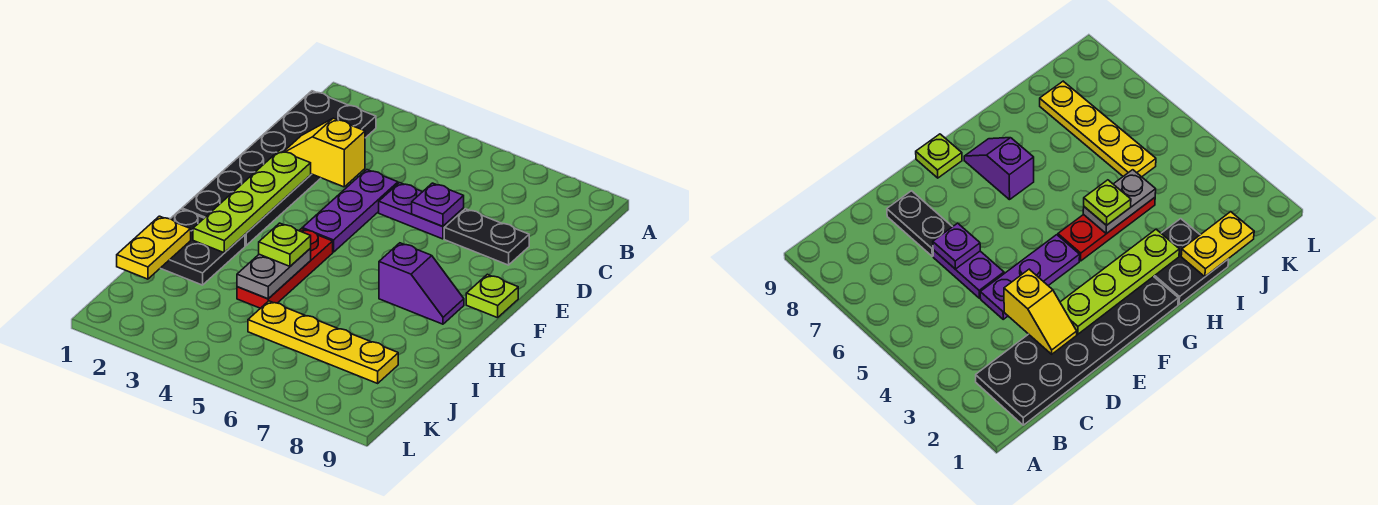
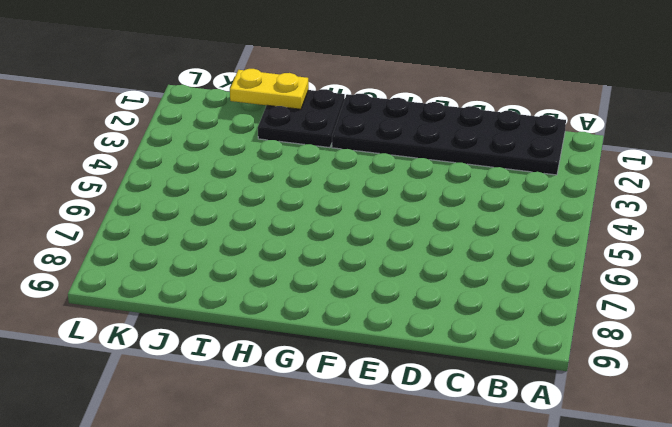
none -> purple 1x3 plate [302,170,398,252]
none -> purple 1x2 plate [379,183,464,239]
none -> black 1x2 plate [444,209,529,265]

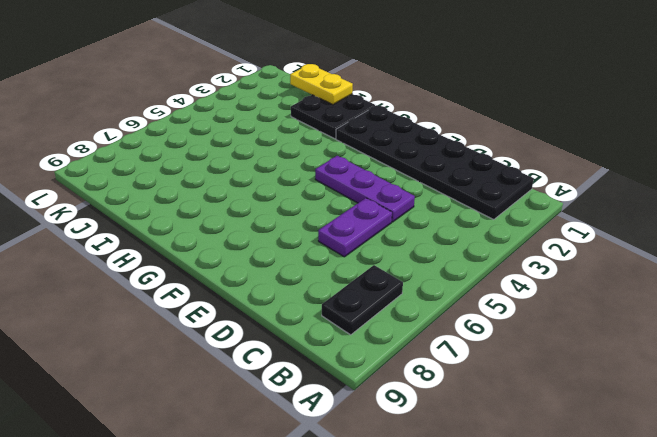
black 1x2 plate [322,265,403,335] -> black 1x2 plate moved to [444,209,529,265]
none -> lime 1x1 plate [466,274,518,318]
none -> red 1x3 plate [237,229,333,308]
none -> purple 1x2 slope [379,243,464,324]

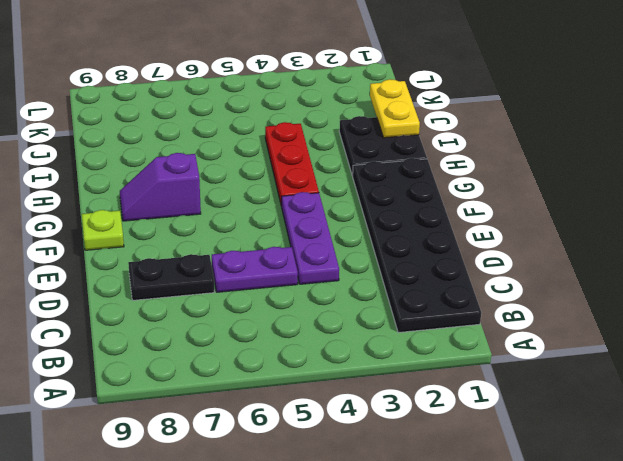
none -> yellow 1x4 plate [248,301,398,383]
none -> yellow 1x2 slope [284,118,365,187]
none -> purple 1x1 plate [412,183,464,226]

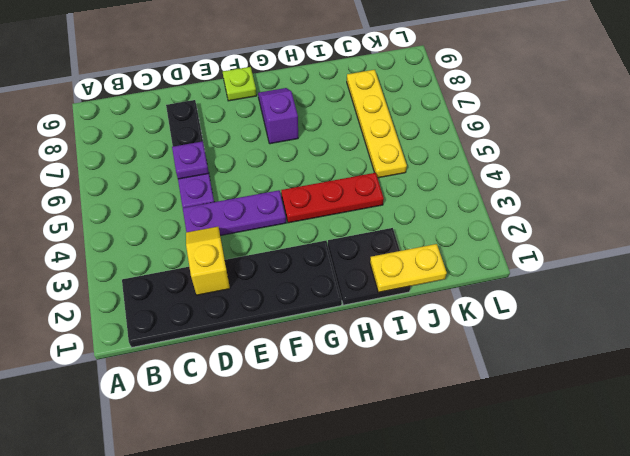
yellow 1x2 slope [186,227,230,295] -> yellow 1x2 slope turned to [284,118,365,187]
none -> lime 1x4 plate [193,150,311,253]
none -> grey 1x2 plate [237,248,311,299]
none -> lime 1x1 plate [259,223,311,266]

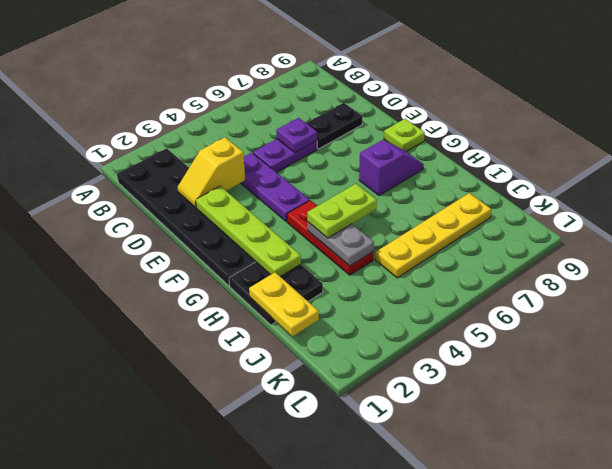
lime 1x2 plate [307,184,377,238] -> lime 1x1 plate [259,223,311,266]

